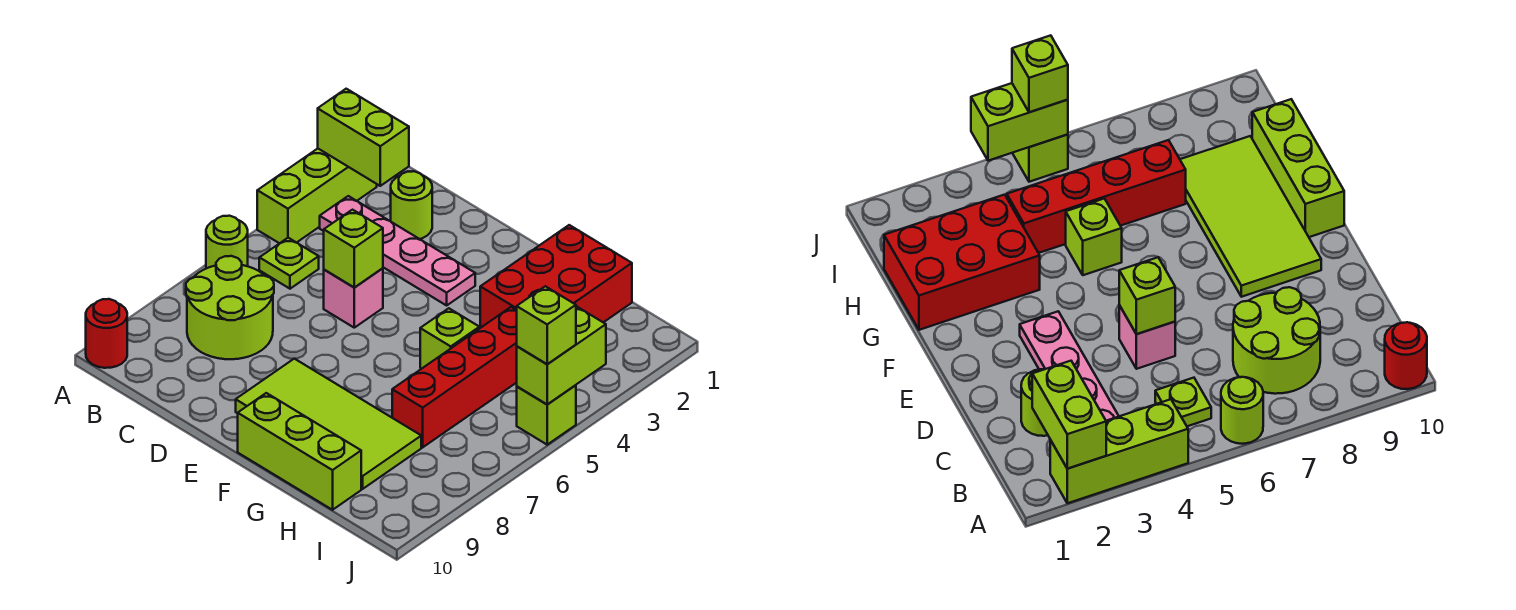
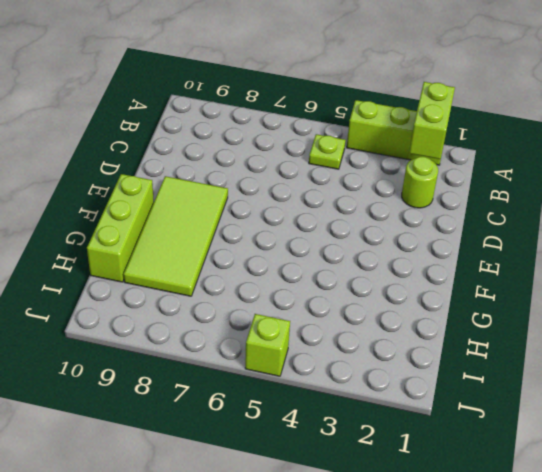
none -> lime 1x1 round brick [206,216,248,269]
none -> red 1x1 round brick [86,299,127,368]
none -> pink 1x4 plate [320,196,475,305]

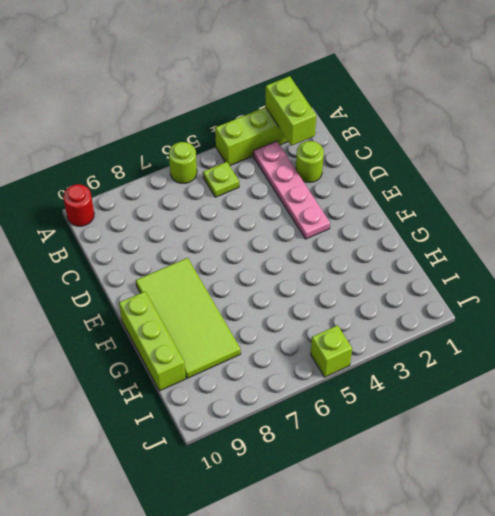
none -> lime 2x2 round brick [186,256,274,359]
none -> pink 1x1 brick [324,268,383,328]
none -> red 2x3 brick [480,225,632,327]

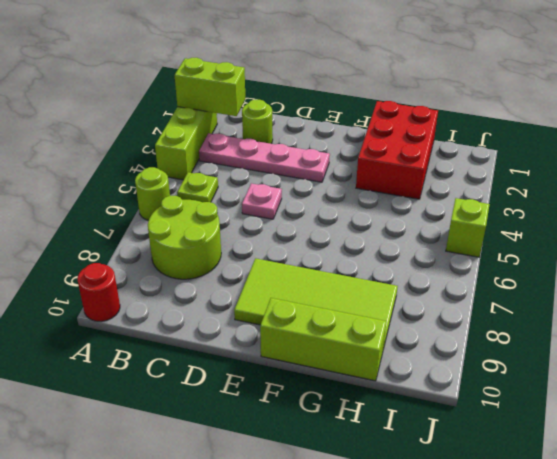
pink 1x1 plate [242,183,282,219] -> pink 1x1 brick [324,268,383,328]
none -> lime 1x1 brick [420,308,479,369]
none -> red 1x4 brick [392,307,517,447]
none -> lime 1x1 brick [324,210,383,288]

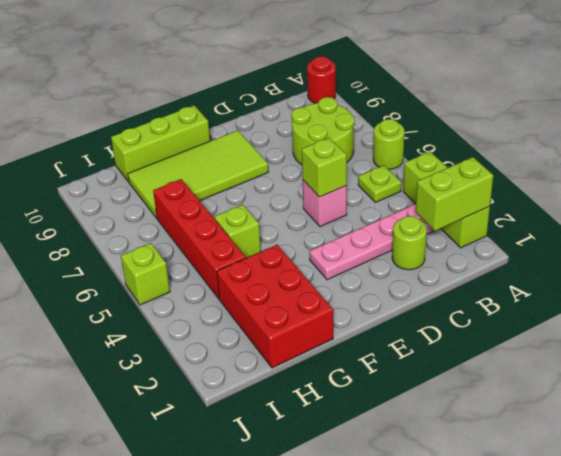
none -> lime 1x2 brick [517,306,606,404]
none -> lime 1x1 brick [517,286,576,364]

